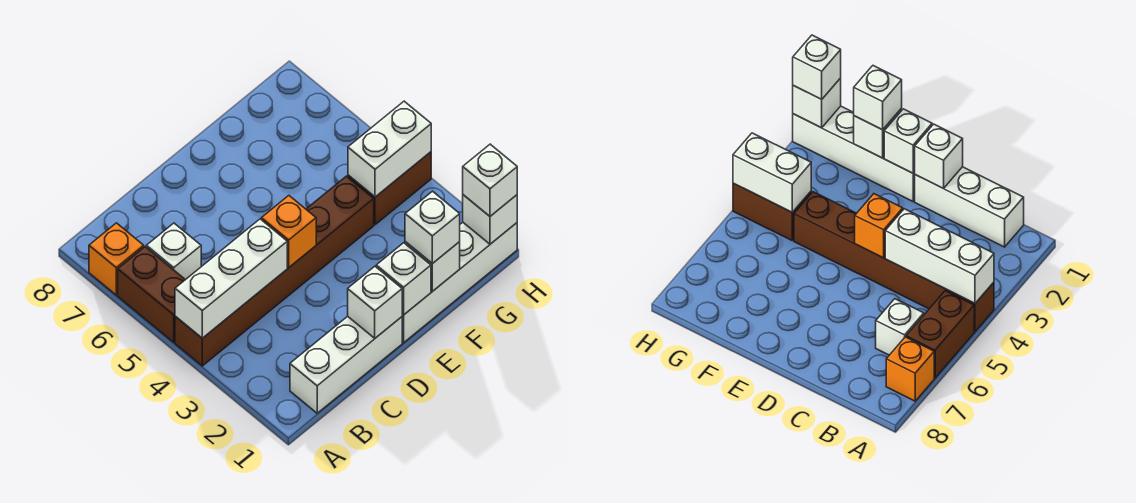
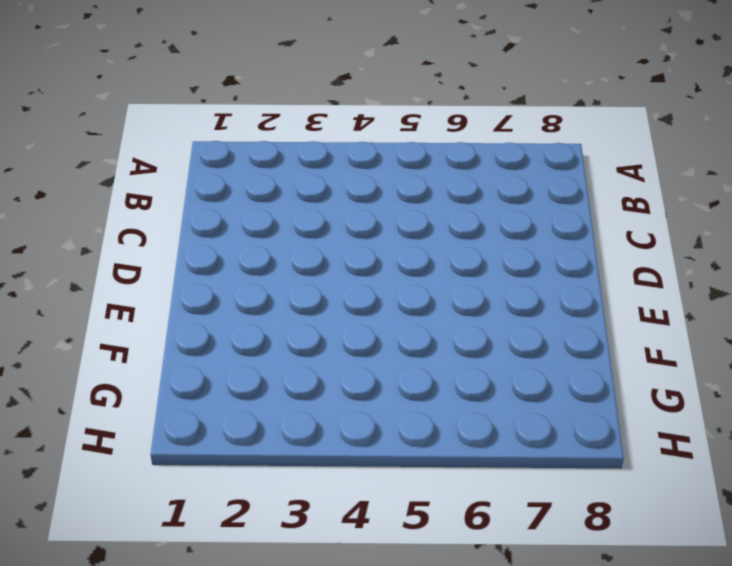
none -> brown 1x6 brick [175,176,374,366]
none -> brown 1x2 brick [118,247,185,342]
none -> orange 1x1 brick [89,223,144,295]

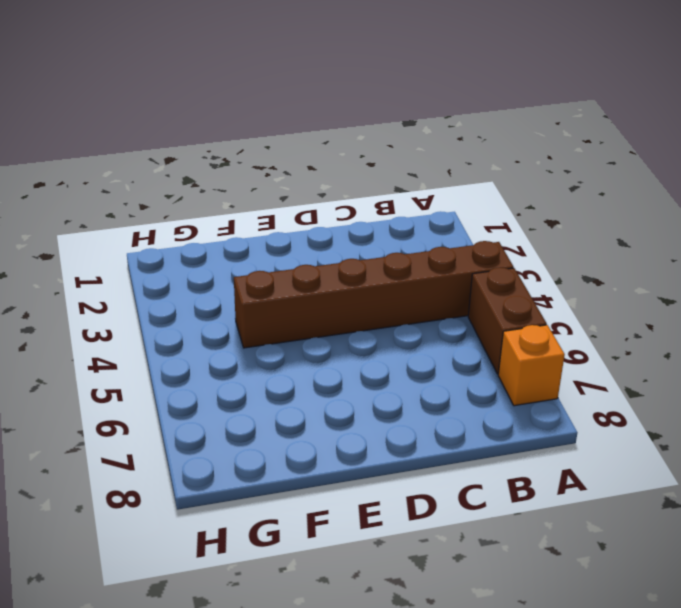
none -> white 1x3 brick [290,316,402,413]
none -> white 1x1 brick [146,223,201,280]
none -> white 1x4 brick [402,222,517,343]

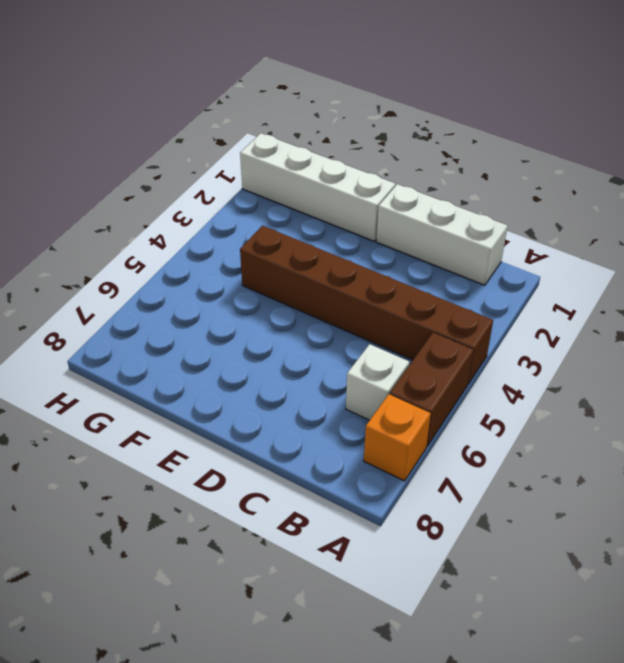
none -> brown 1x2 brick [348,152,431,225]
none -> white 1x3 brick [175,219,287,338]
none -> white 1x1 brick [348,266,402,338]

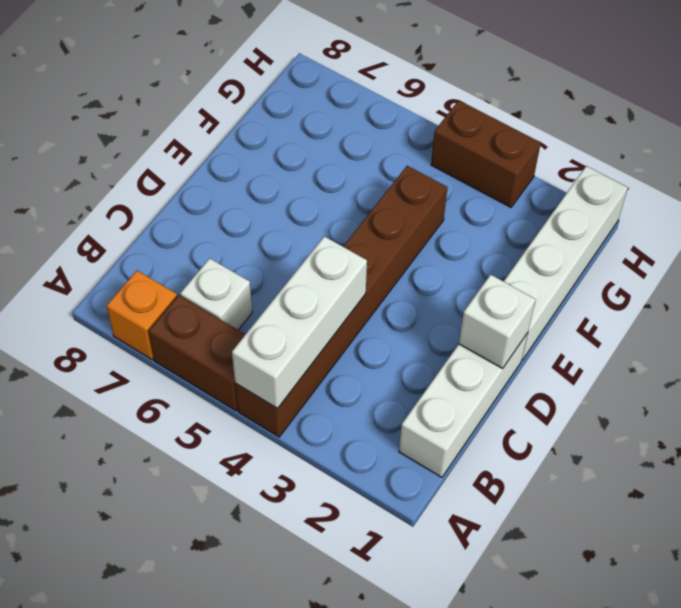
brown 1x2 brick [431,100,541,207] -> brown 1x2 brick turned to [348,152,431,225]
none -> orange 1x1 brick [261,196,316,267]
none -> white 1x1 brick [376,243,431,315]
none -> white 1x1 brick [405,242,460,291]

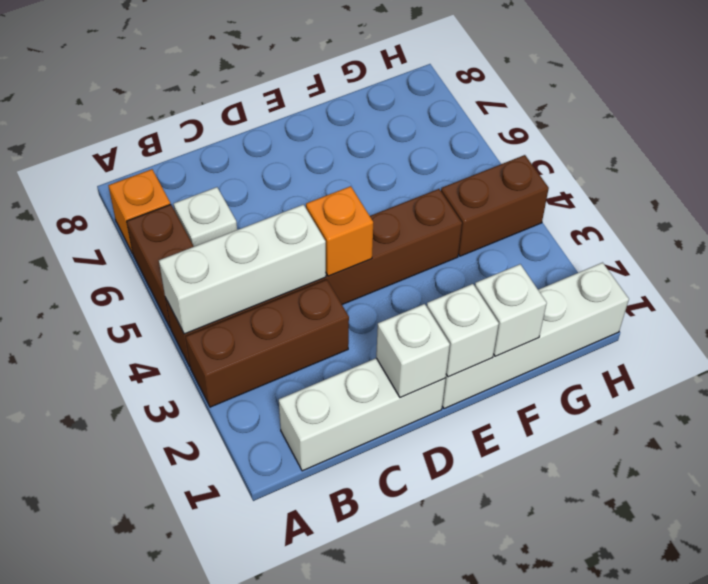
brown 1x3 brick [186,280,349,407] -> none
none -> white 1x2 brick [348,101,431,197]
none -> white 1x1 brick [463,195,517,244]
none -> white 1x1 brick [405,191,460,264]

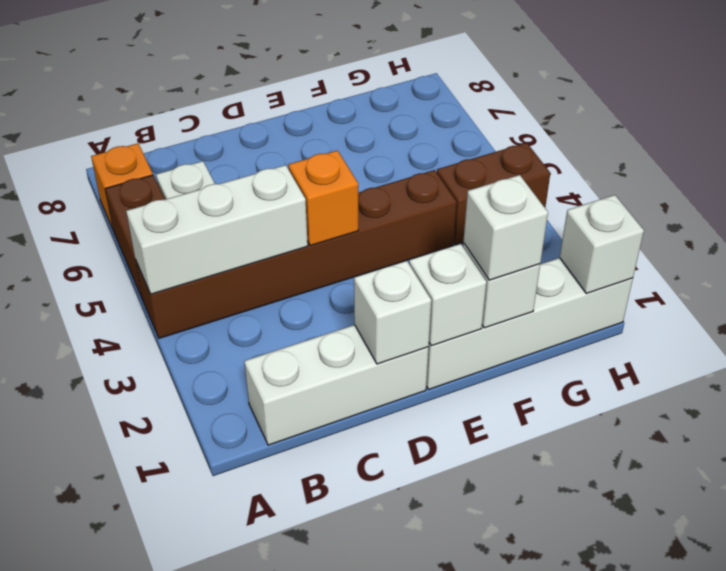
none -> white 1x2 brick [348,101,431,197]
none -> white 1x1 brick [463,144,517,216]

